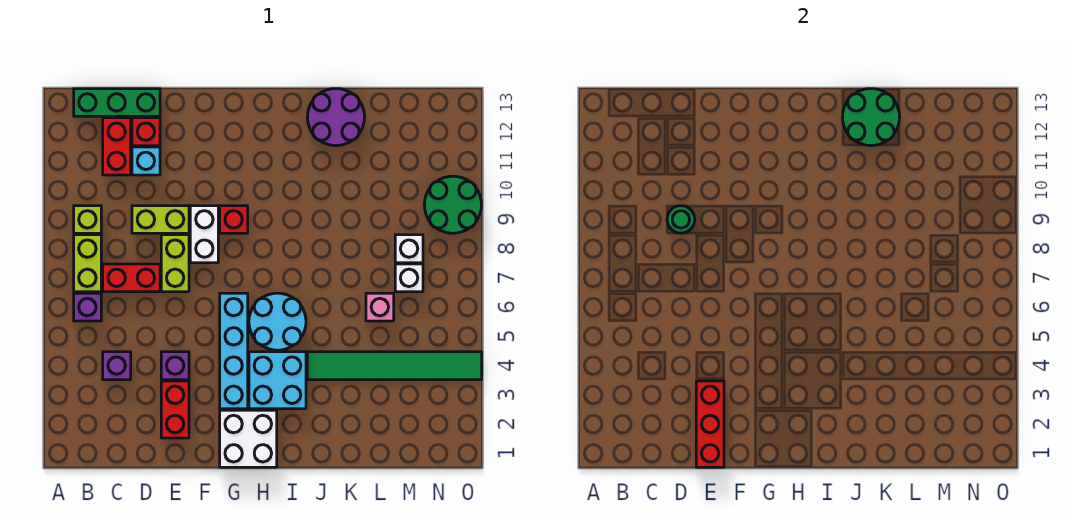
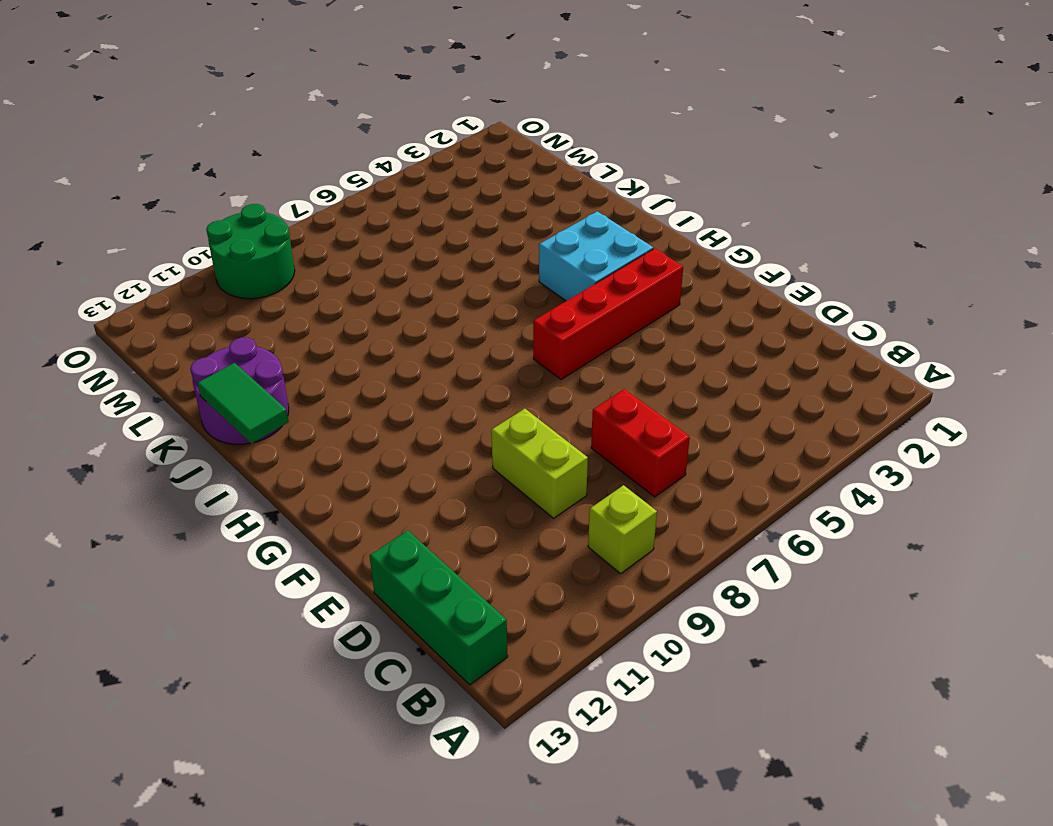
red 1x4 brick [533,248,683,379] -> cyan 1x4 brick [220,293,248,409]
green 1x2 tile [197,363,289,444] -> green 2x2 round brick [842,89,900,146]
none -> purple 1x1 brick [74,293,101,321]
none -> lime 1x2 brick [74,235,101,292]
none -> purple 1x1 brick [103,352,131,380]

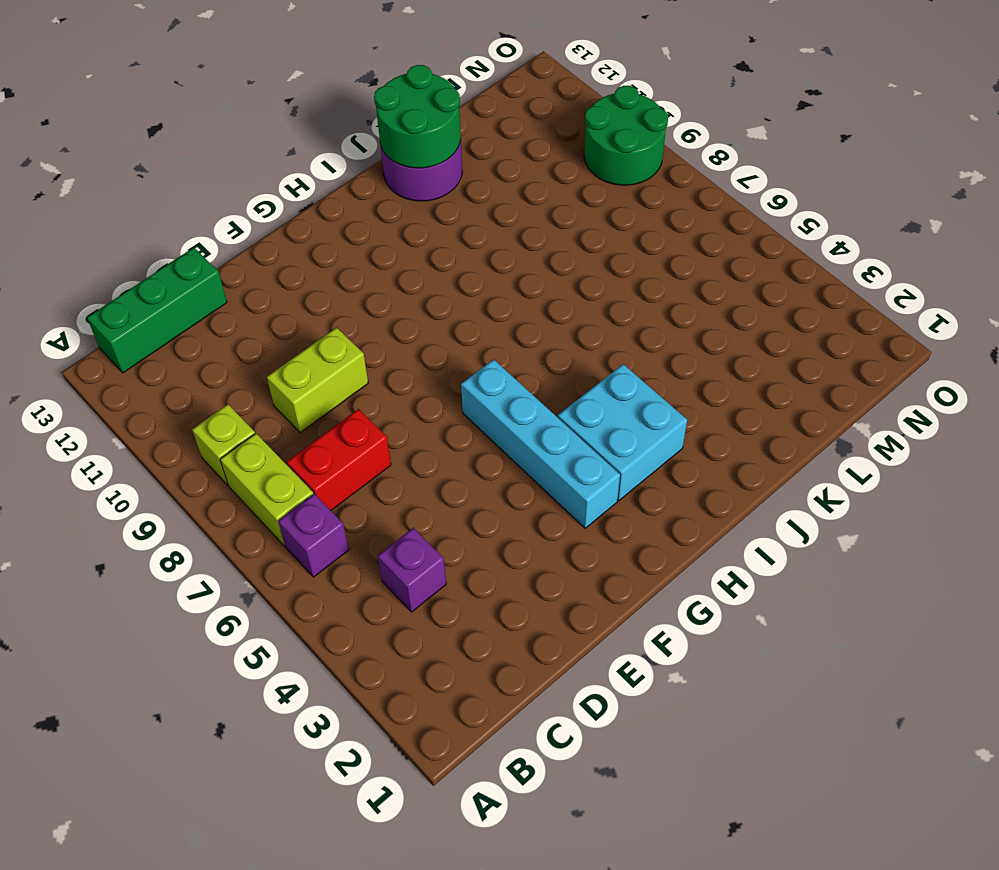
none -> red 1x2 brick [103,118,131,175]
none -> cyan 1x1 brick [132,147,160,175]
none -> red 1x1 brick [132,118,160,146]

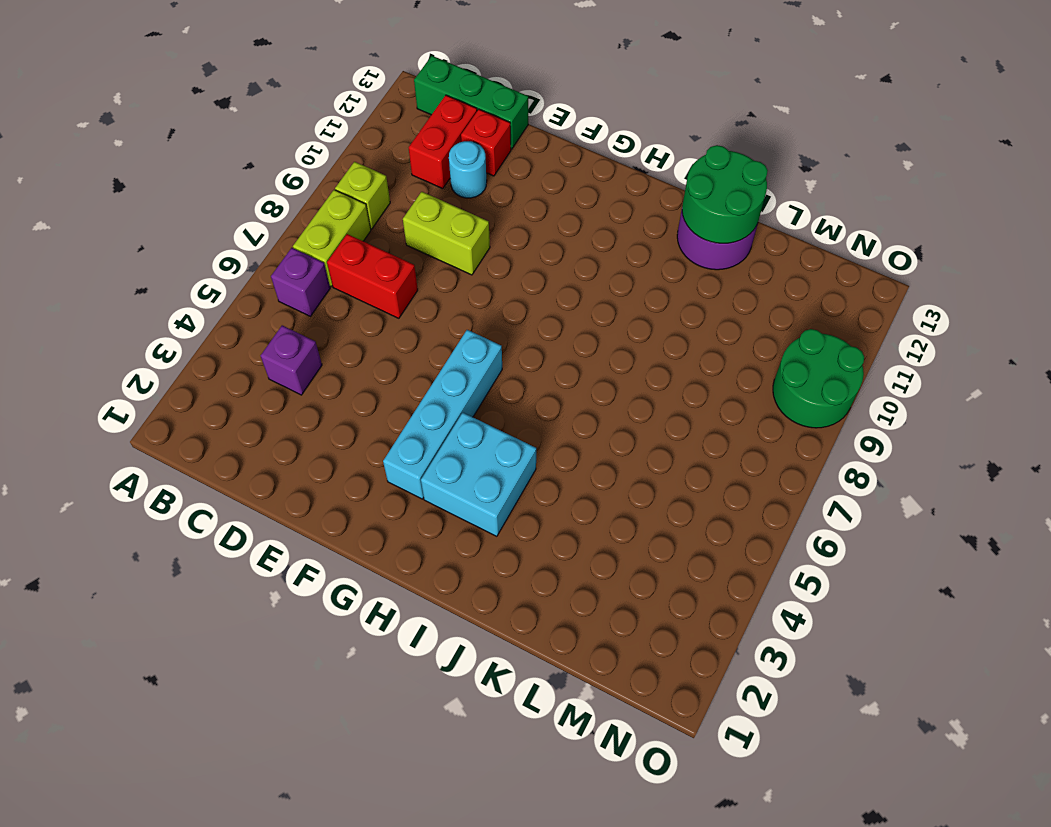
cyan 1x1 round brick [449,141,487,198] -> cyan 1x1 brick [132,147,160,175]
none -> red 1x2 brick [161,381,189,438]
none -> purple 1x1 brick [161,352,189,380]
none -> lime 1x2 brick [161,235,189,292]

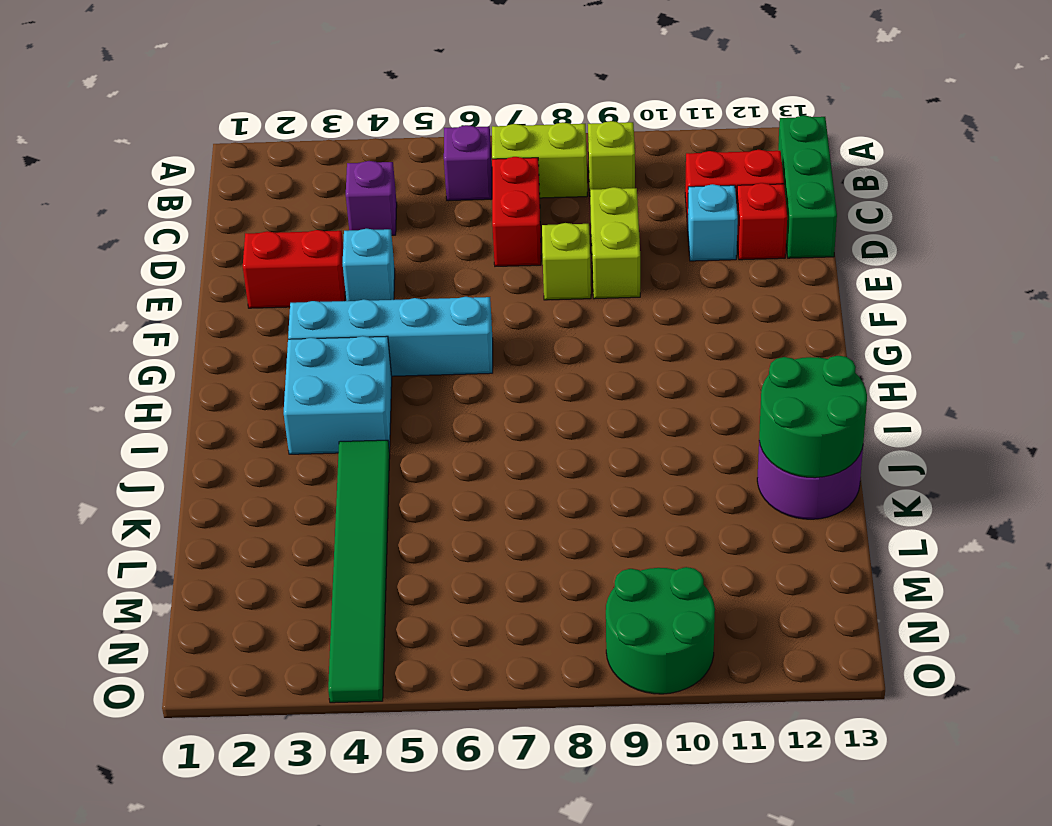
cyan 1x1 brick [343,229,395,301] -> purple 1x1 brick [161,352,189,380]
lime 1x1 brick [542,223,591,300] -> lime 1x2 brick [161,235,189,292]
none -> white 1x2 brick [190,206,218,263]
none -> white 2x2 brick [220,410,277,467]
none -> red 1x1 brick [220,206,248,233]

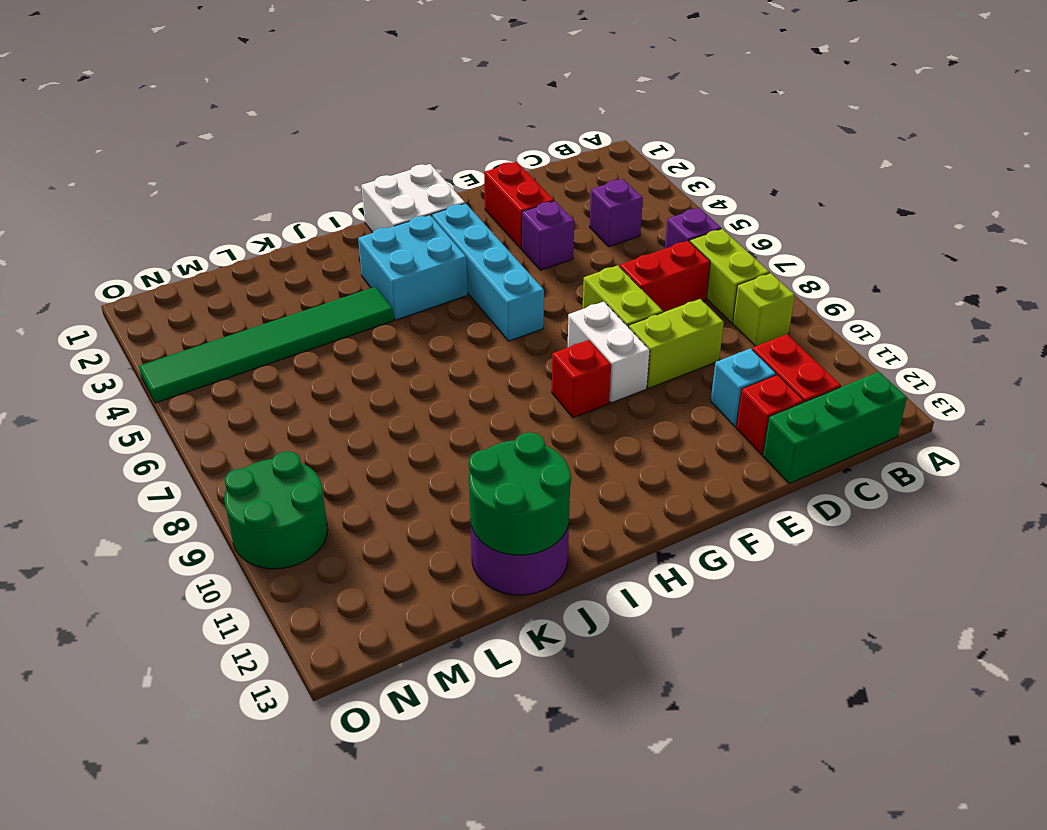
none -> cyan 2x2 round brick [249,293,306,350]
none -> pink 1x1 brick [366,293,394,321]
none -> white 1x1 brick [395,264,423,292]

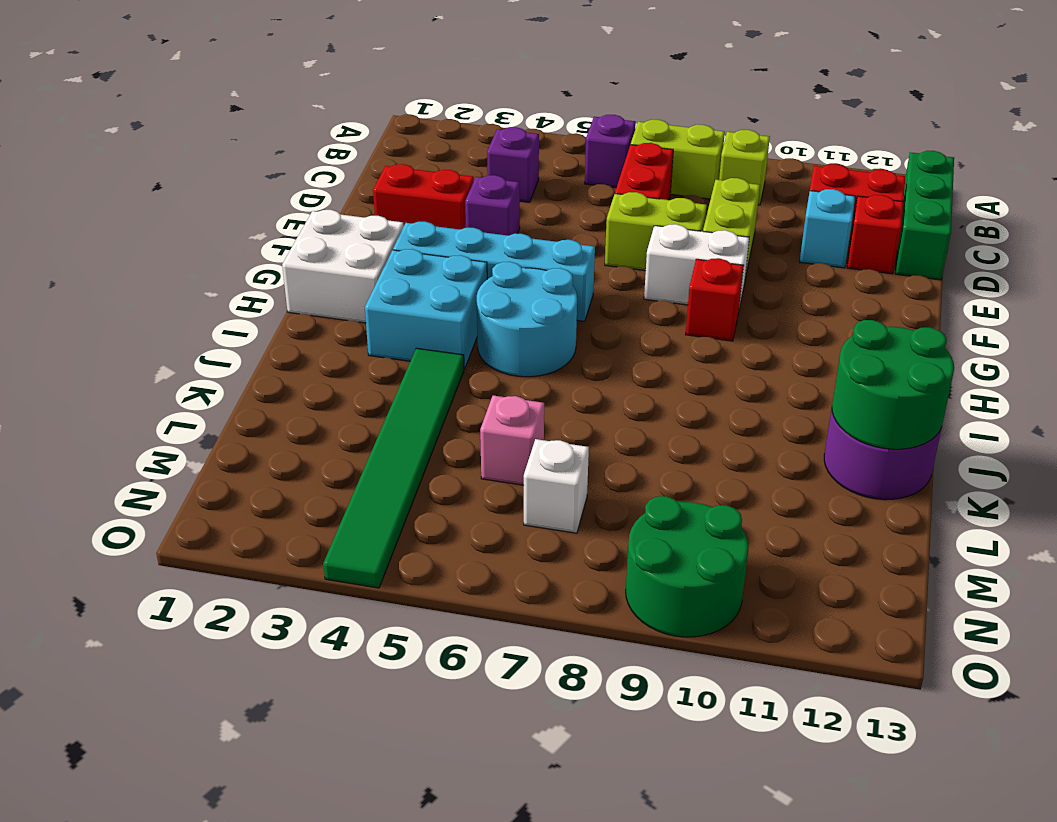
none -> white 1x1 brick [395,235,423,263]
none -> green 1x1 round brick [667,206,695,233]
none -> red 1x3 brick [696,381,724,467]

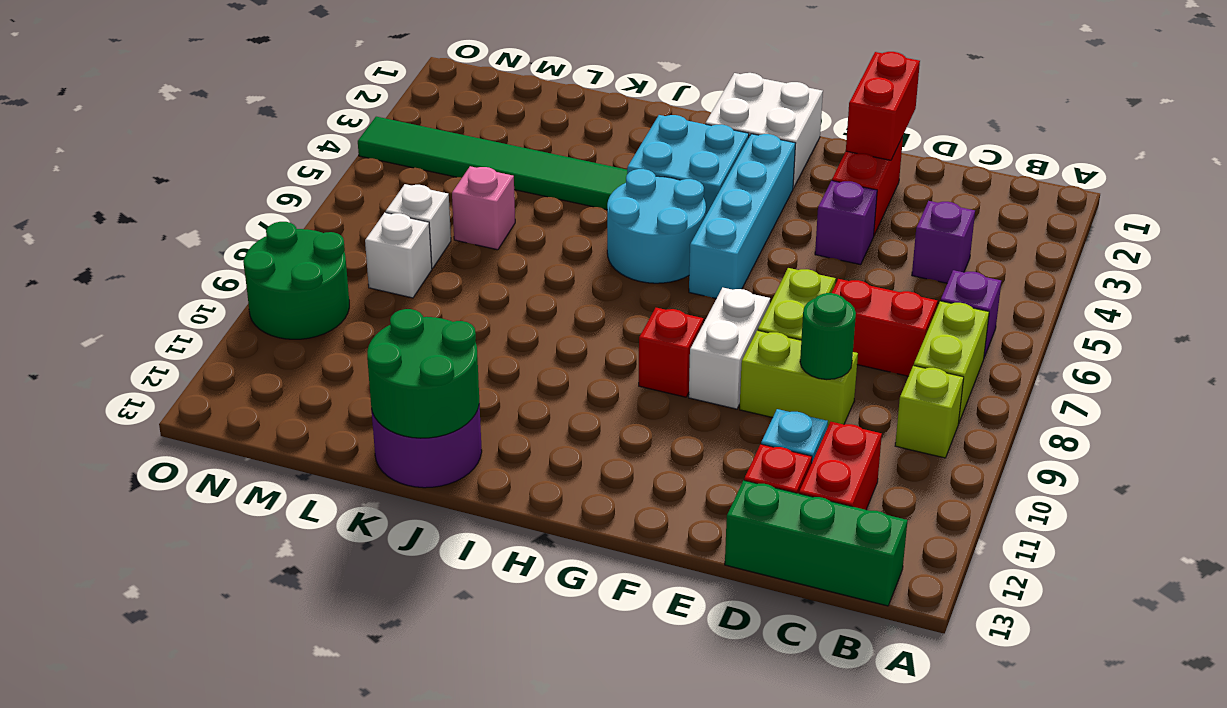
red 1x2 brick [846,52,920,160] -> red 1x3 brick [696,381,724,467]

